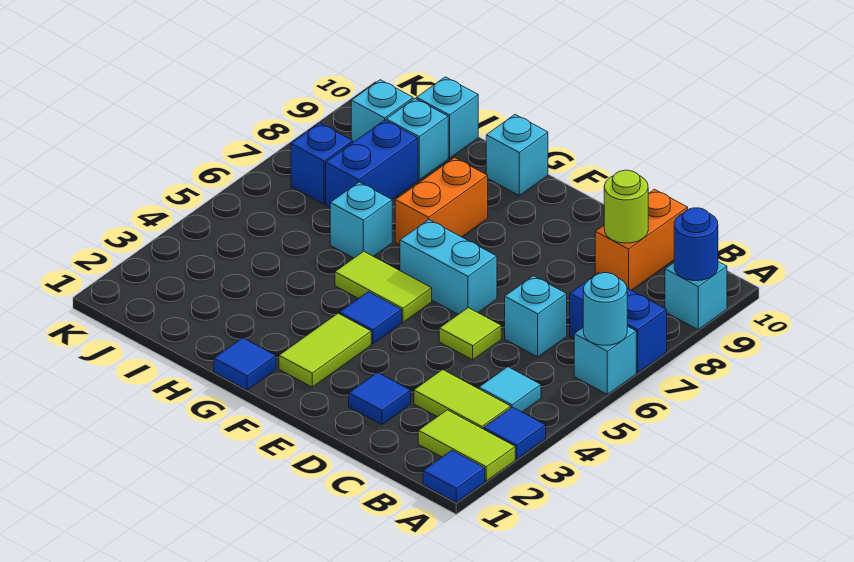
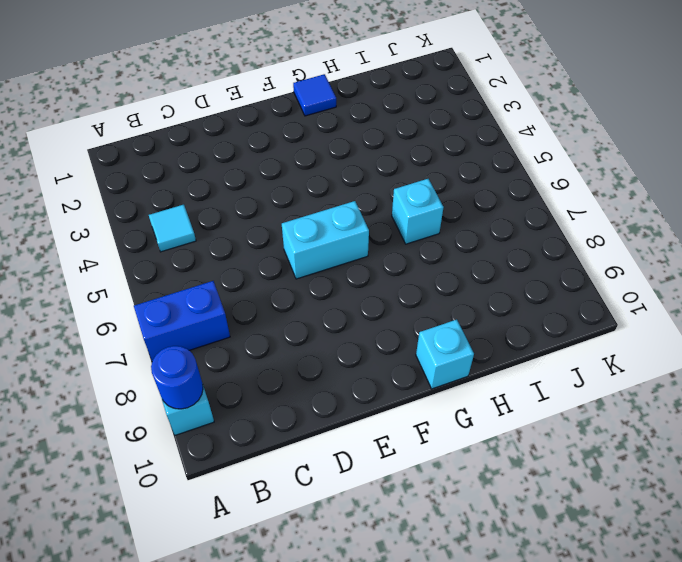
none -> blue 1x1 tile [423,450,485,502]
none -> lime 1x2 tile [418,410,515,481]
none -> blue 1x1 tile [484,407,546,459]

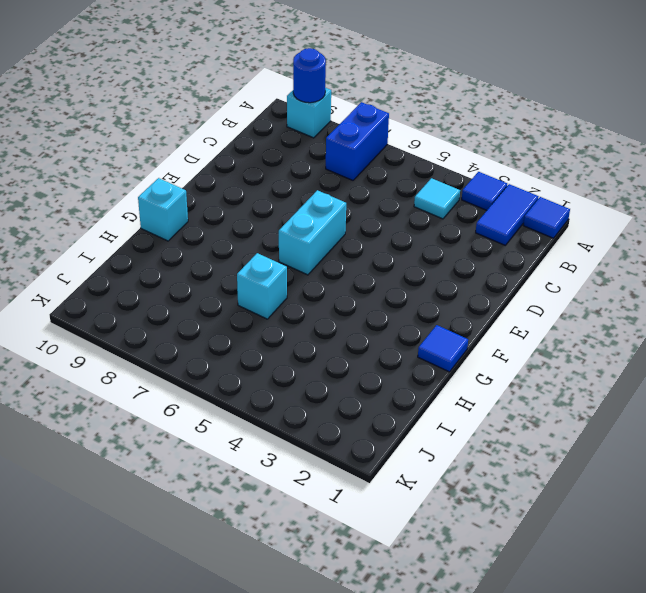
blue 1x2 tile [476,184,539,245] -> lime 1x2 tile [418,410,515,481]
none -> cyan 1x1 brick [574,326,636,394]
none -> lime 1x2 tile [414,370,511,429]
none -> cyan 1x1 brick [505,276,567,357]

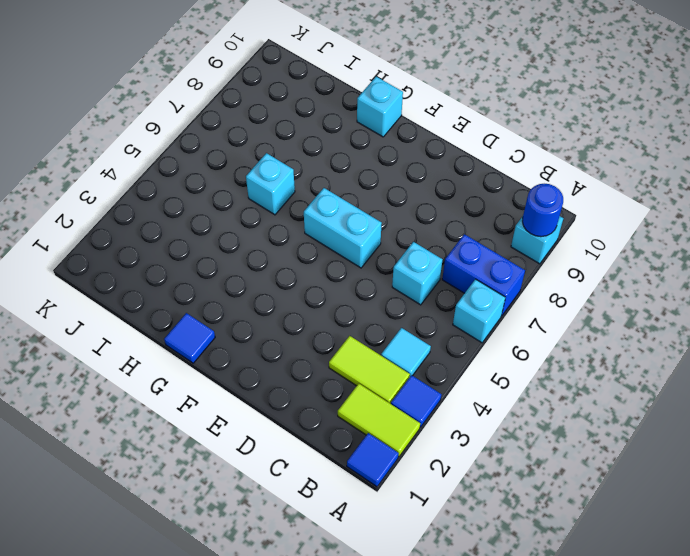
none -> orange 1x2 brick [595,189,688,290]
none -> blue 1x1 tile [349,372,411,425]
none -> lime 1x1 tile [439,308,501,360]

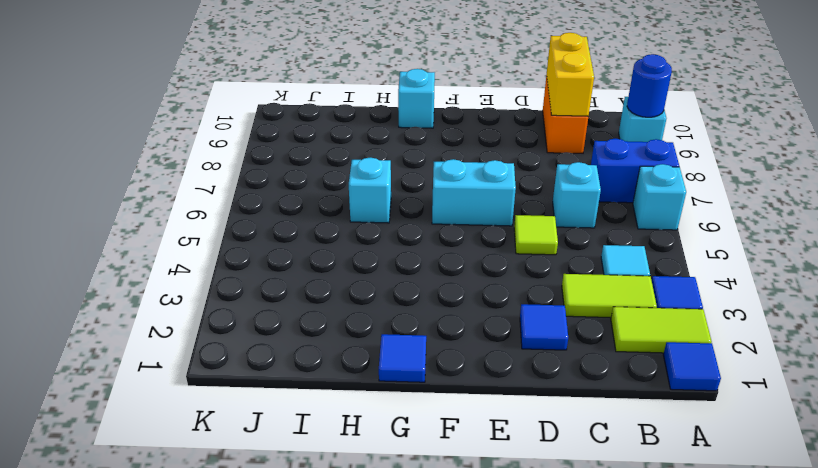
yellow 1x2 brick [547,33,594,116] -> lime 1x1 round brick [604,170,648,243]
none -> lime 1x2 tile [279,313,371,387]
none -> blue 1x1 tile [340,292,402,344]
none -> lime 1x2 tile [335,251,432,322]

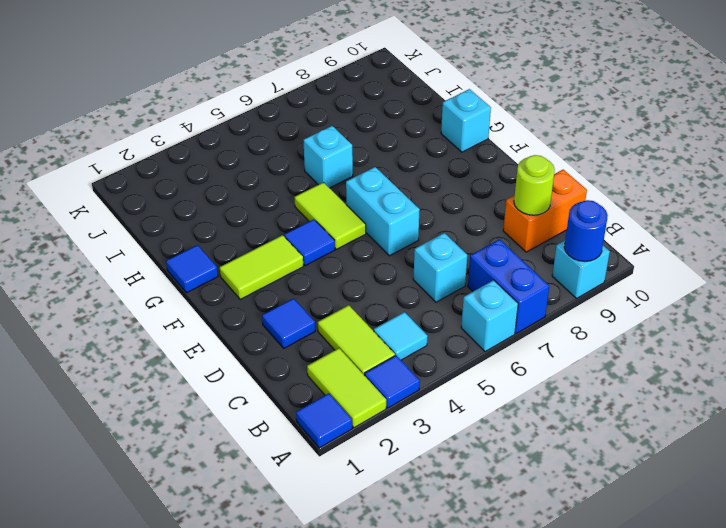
none -> lime 1x1 tile [439,308,501,360]
none -> orange 1x2 brick [395,158,488,245]
none -> blue 1x2 brick [326,120,418,207]

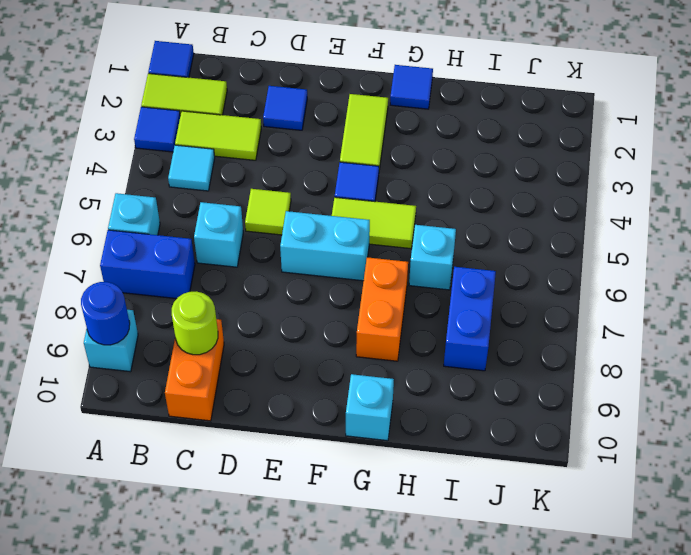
none -> cyan 1x1 brick [386,99,448,180]
none -> cyan 1x1 brick [416,77,478,158]
none -> blue 1x1 brick [291,123,353,204]

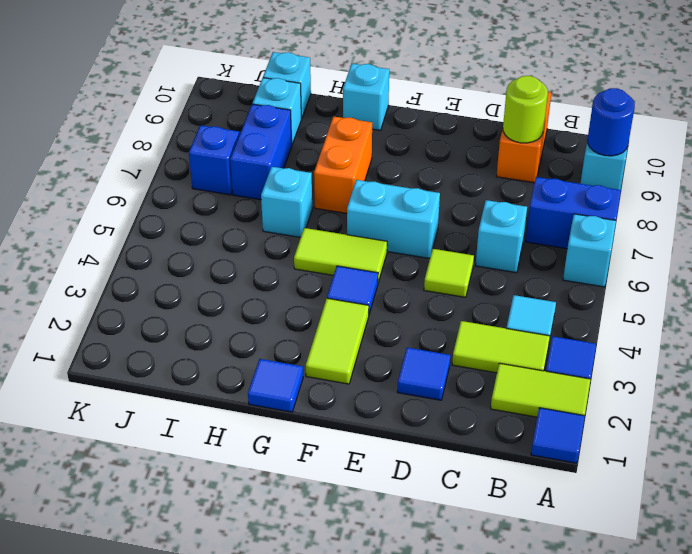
none -> cyan 1x1 brick [351,80,413,142]
none -> cyan 1x1 round brick [583,273,627,345]

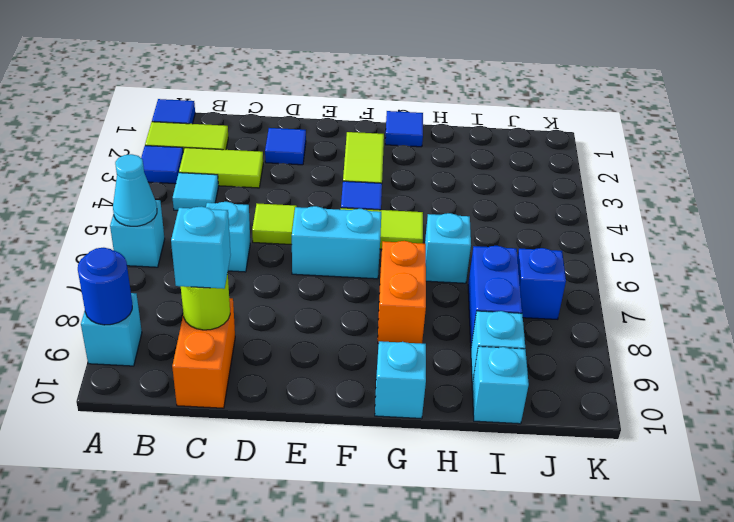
cyan 1x1 cone [113,154,157,226] -> cyan 1x1 round brick [583,273,627,345]
cyan 1x1 brick [171,206,231,289] -> cyan 1x1 brick moved to [351,80,413,142]
none -> blue 1x2 brick [570,273,667,373]

